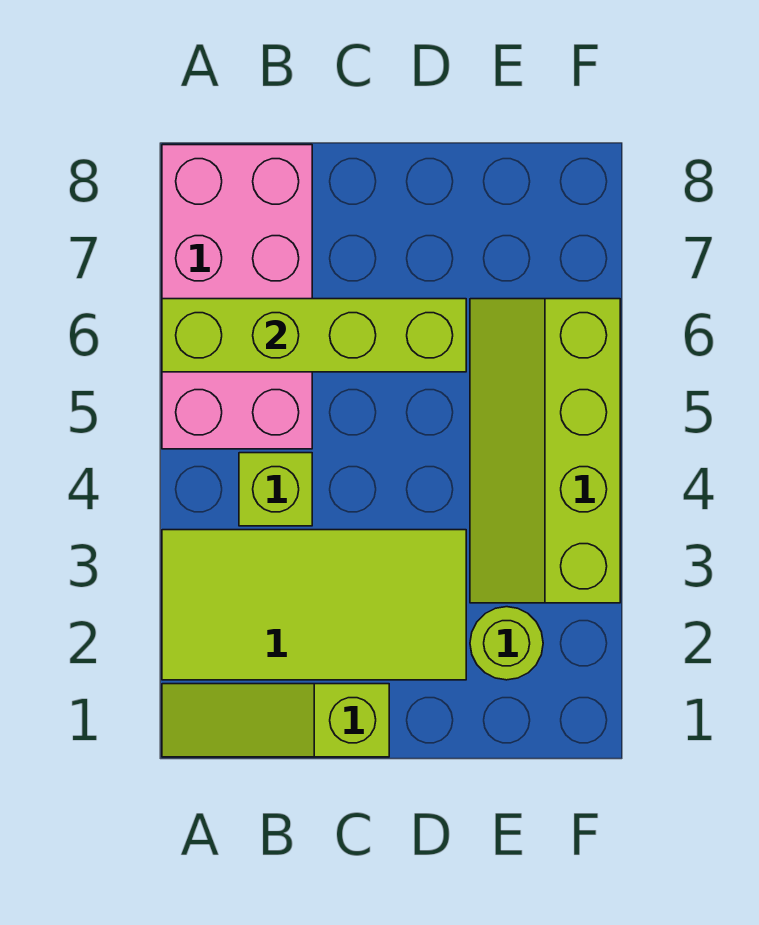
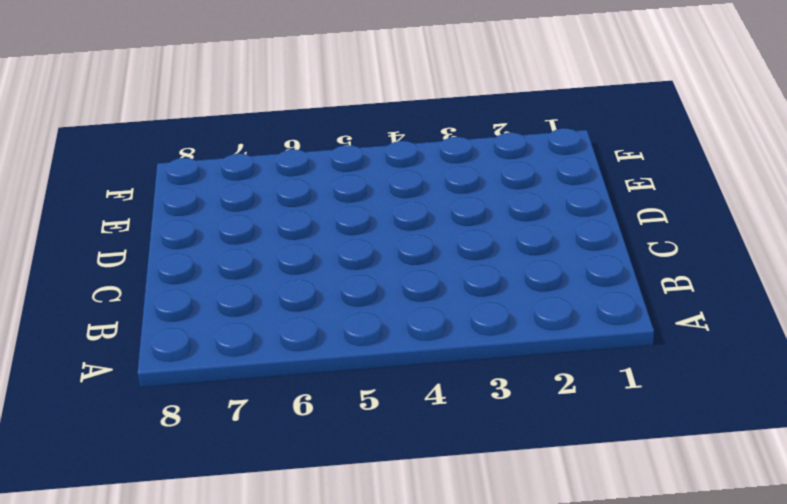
none -> lime 1x3 slope [162,684,389,757]
none -> lime 2x4 tile [162,530,466,680]

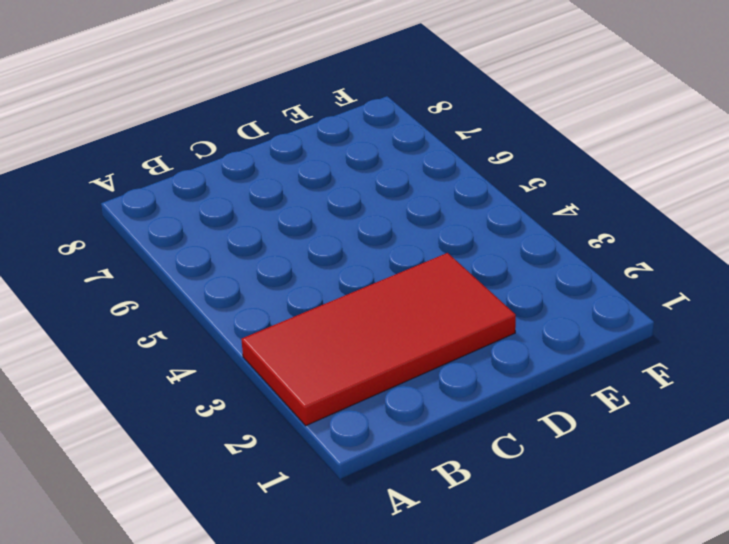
red 2x4 tile [241,253,516,426] -> lime 2x4 tile [162,530,466,680]
none -> lime 1x3 slope [162,684,389,757]
none -> pink 2x4 brick [162,145,312,449]

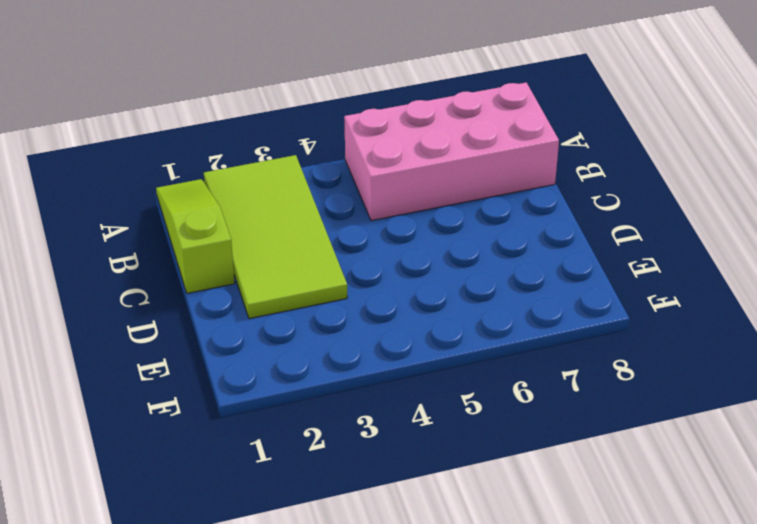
none -> lime 1x1 brick [239,453,312,526]
none -> lime 1x1 round brick [470,607,543,680]

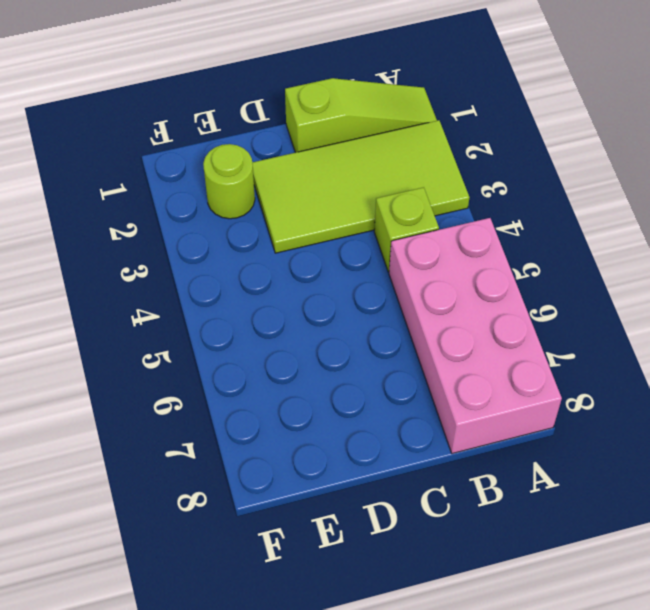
none -> lime 2x4 slope [470,299,620,603]
none -> lime 1x4 brick [162,299,466,372]

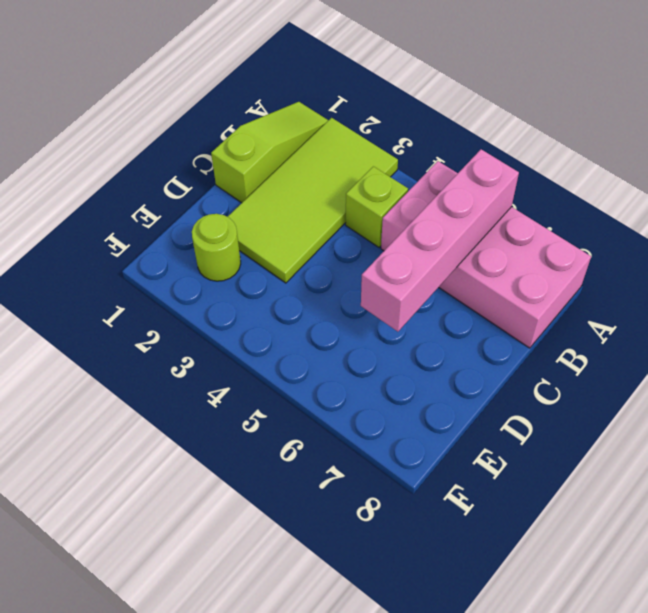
pink 1x4 brick [361,149,519,332] -> lime 1x4 brick [162,299,466,372]
none -> lime 2x4 slope [470,299,620,603]

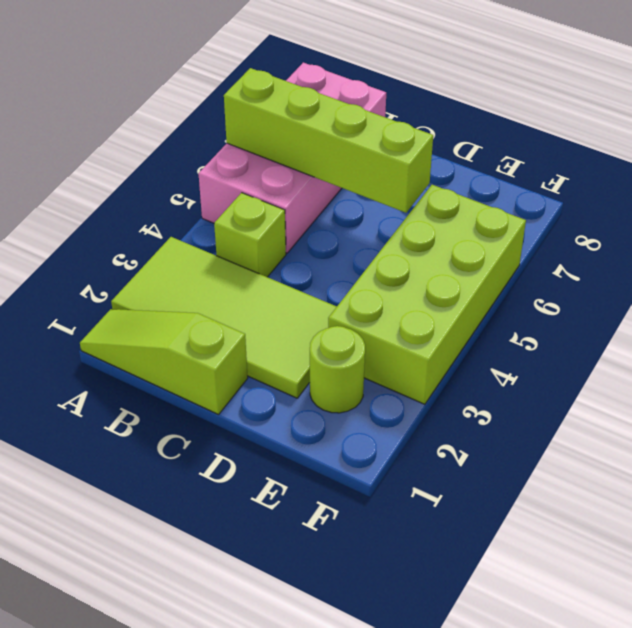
lime 2x4 brick [328,185,526,404] -> lime 2x4 slope [470,299,620,603]

